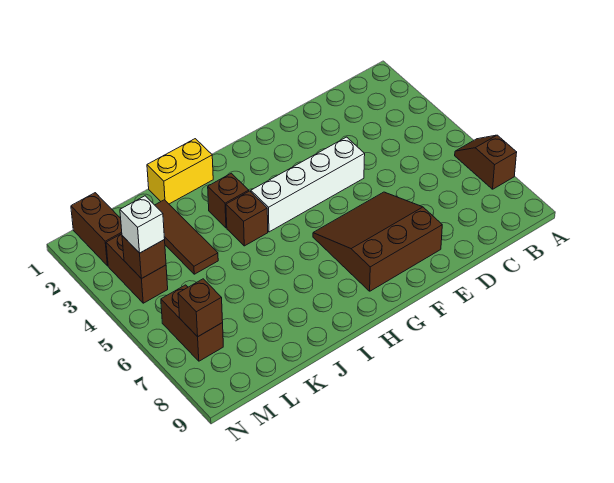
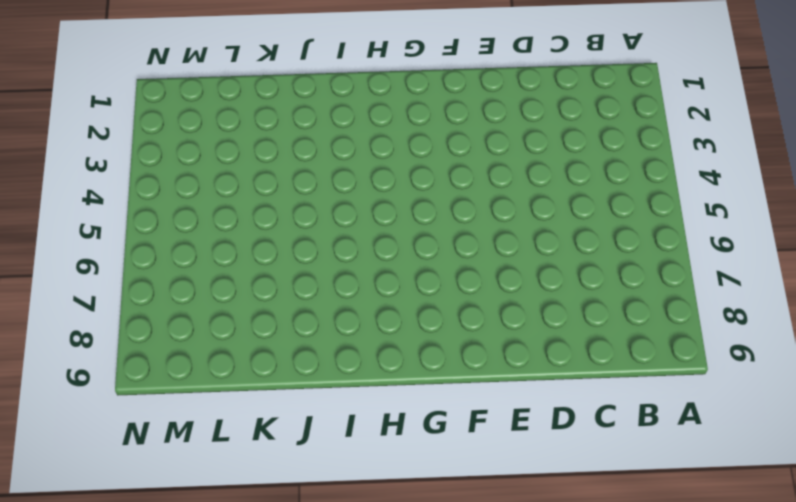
none -> brown 1x2 slope [455,135,517,189]
none -> white 1x4 brick [251,137,365,232]
none -> brown 3x3 slope [313,192,442,291]

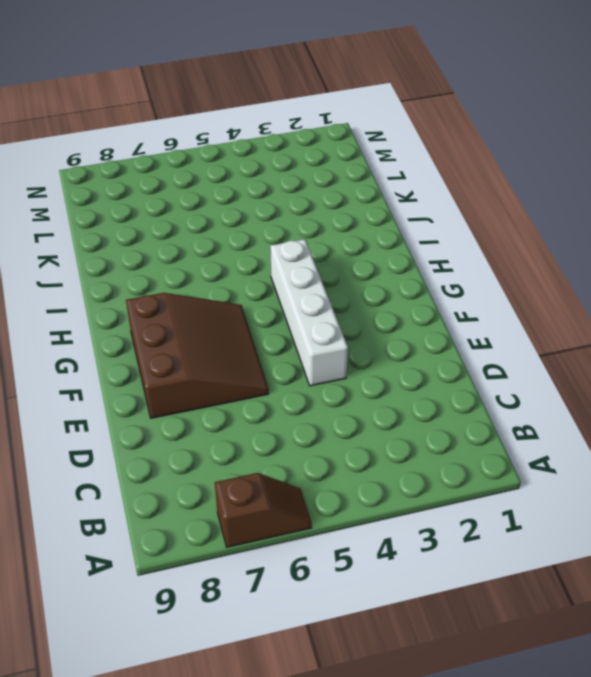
none -> yellow 1x2 brick [147,139,213,204]
none -> brown 1x1 brick [208,173,249,228]
none -> brown 1x1 brick [226,191,268,246]

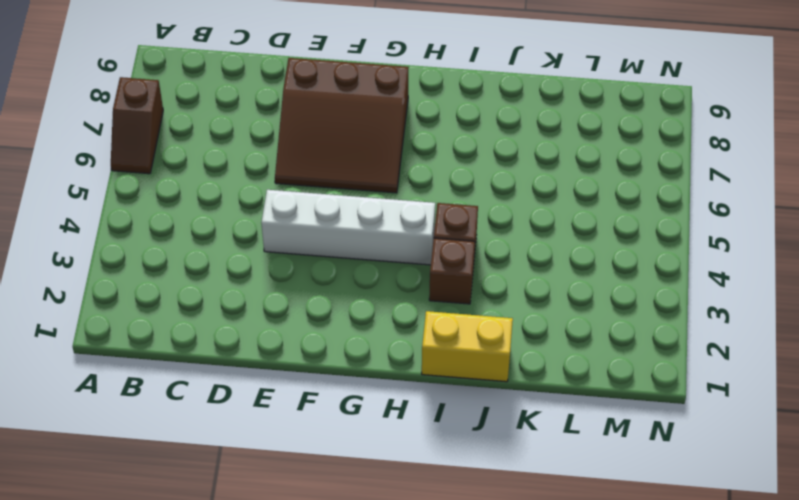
none -> brown 1x3 tile [155,200,218,274]
none -> brown 1x2 brick [71,193,122,266]
none -> brown 1x2 brick [106,234,168,303]

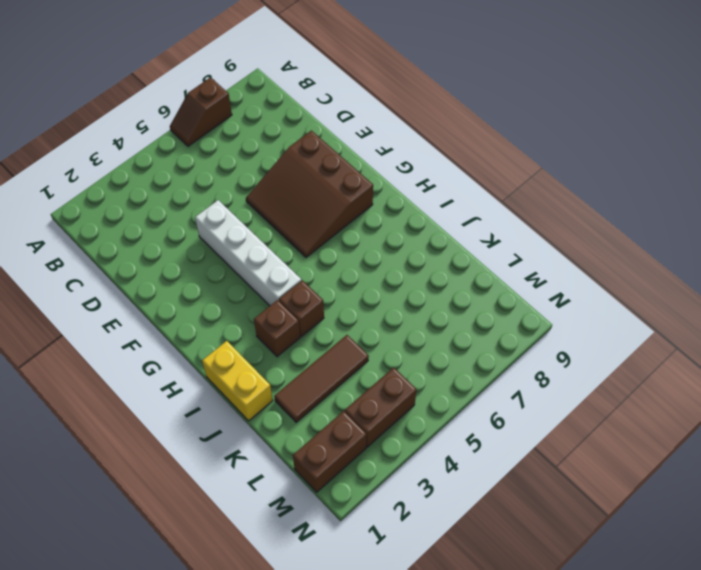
none -> brown 1x2 brick [161,285,223,361]
none -> brown 1x1 brick [122,236,166,279]
none -> brown 1x1 brick [178,279,223,337]

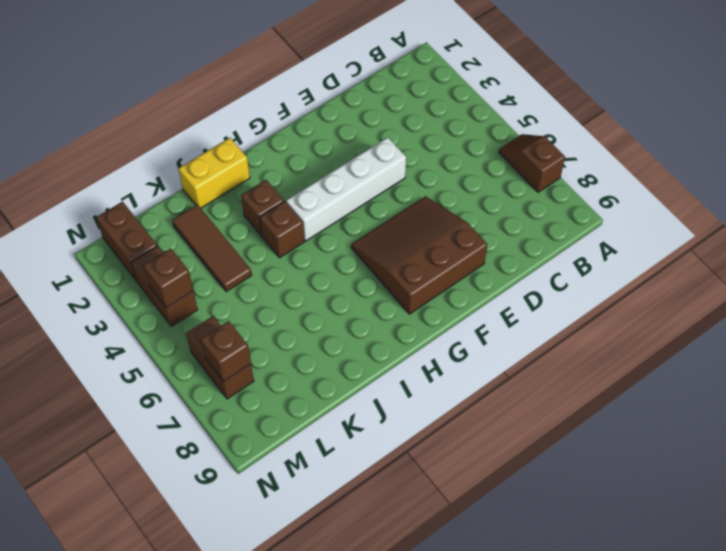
none -> white 1x1 brick [120,196,165,253]

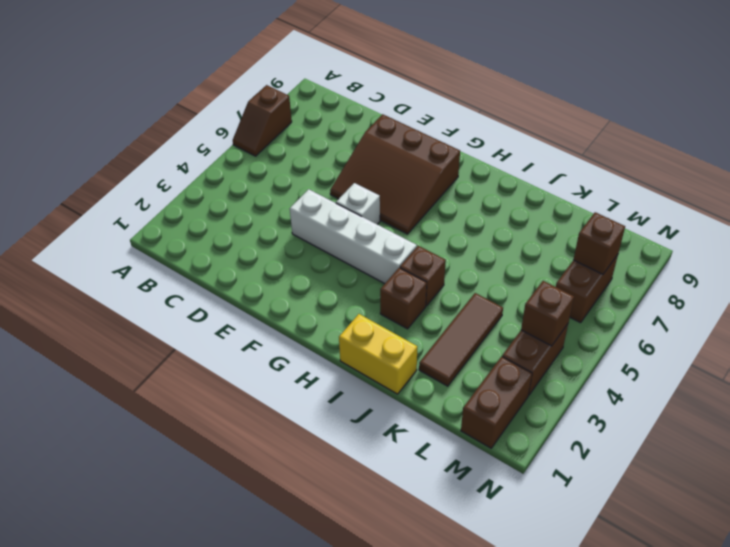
white 1x1 brick [336,183,380,224] -> white 1x1 brick moved to [120,196,165,253]

